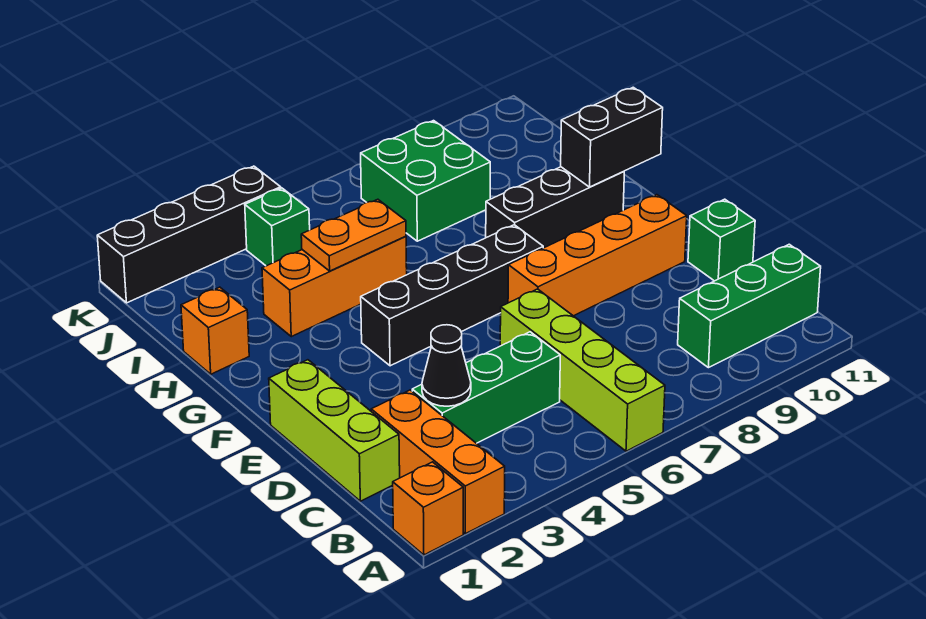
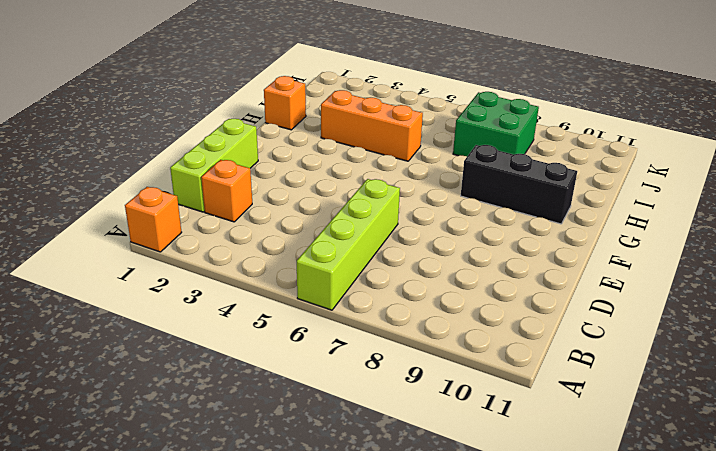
orange 1x1 brick [201,160,252,222] -> orange 1x3 brick [371,390,505,534]
none -> green 1x3 brick [678,244,821,368]
none -> green 1x3 brick [412,332,560,443]
none -> green 1x1 brick [688,199,755,281]

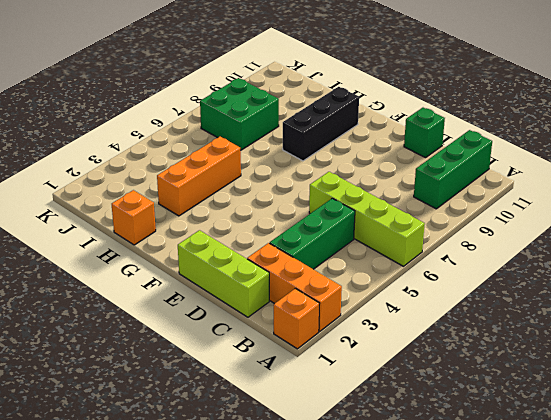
none -> orange 1x4 brick [508,195,687,316]
none -> black 1x4 brick [361,225,543,366]
none -> green 1x1 brick [245,188,310,266]

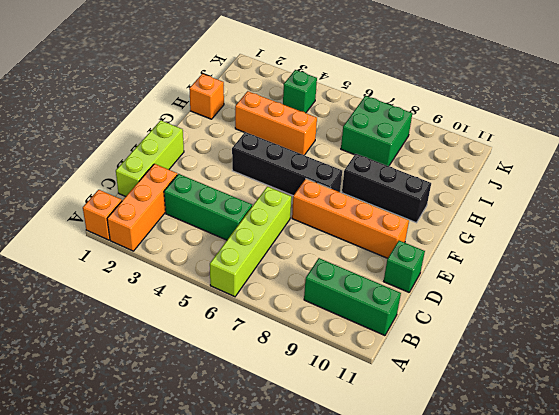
none -> black 1x4 brick [97,166,281,303]
none -> black 1x1 cone [422,325,471,406]
none -> black 1x2 brick [561,87,663,187]

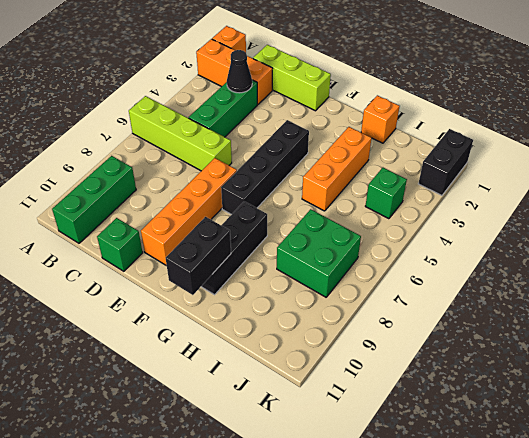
black 1x2 brick [418,129,473,195] -> black 1x4 brick [97,166,281,303]
none -> orange 1x2 plate [301,199,406,271]

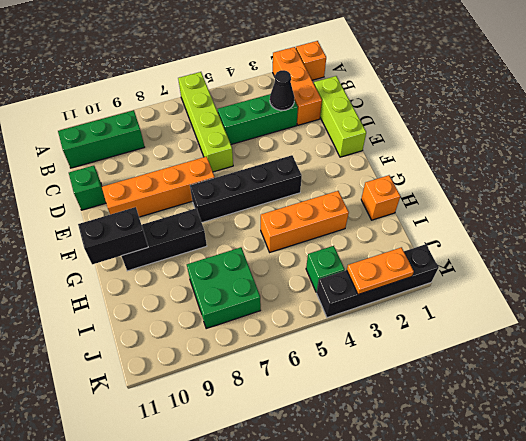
orange 1x2 plate [347,247,414,294] -> orange 1x2 plate moved to [301,199,406,271]

